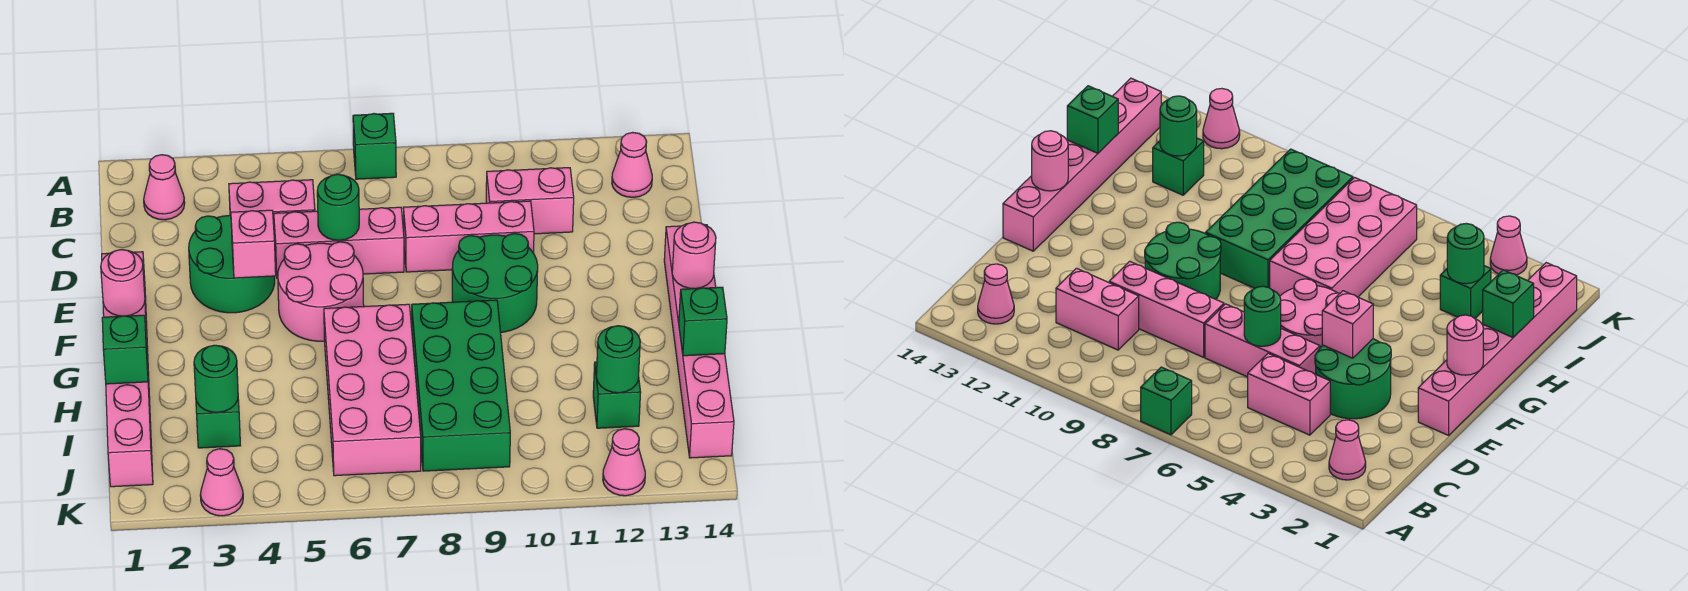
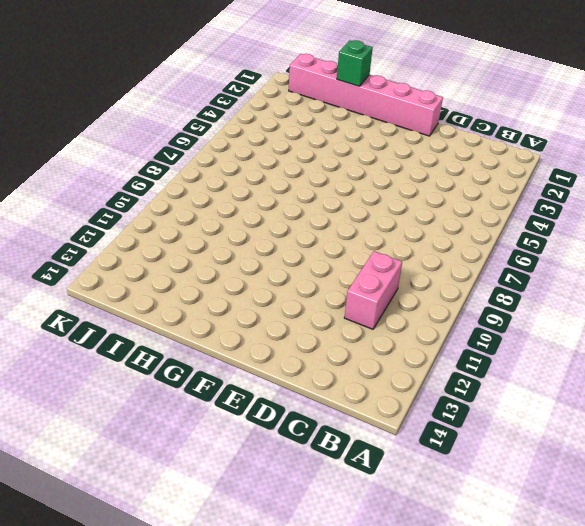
none -> green 1x1 brick [353,113,396,179]
none -> pink 1x1 cone [144,155,185,220]
none -> pink 1x1 cone [612,132,652,197]

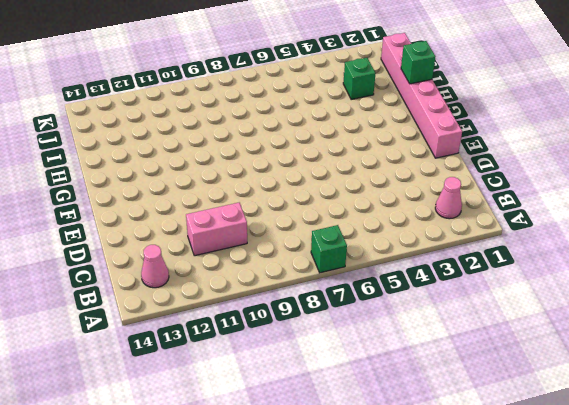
none -> pink 1x2 brick [229,180,315,240]
none -> green 2x2 round brick [189,215,275,313]
none -> pink 1x3 brick [274,207,404,278]

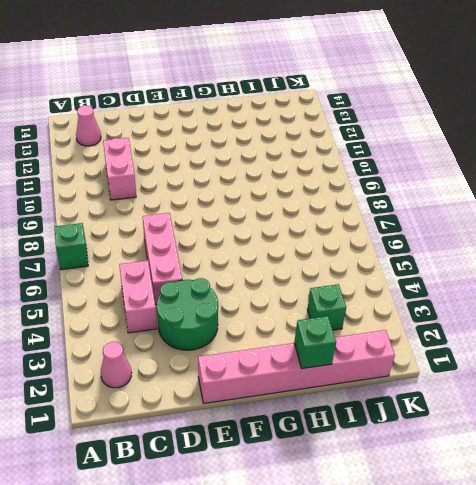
none -> pink 1x3 brick [403,201,534,272]
none -> pink 2x2 round brick [278,242,364,341]
none -> green 2x2 round brick [452,234,538,332]

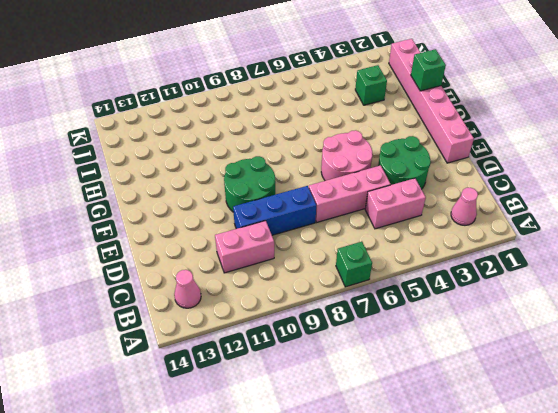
blue 1x3 brick [233,186,316,235] -> pink 1x3 brick [403,201,534,272]
none -> pink 1x6 brick [664,225,734,458]
none -> pink 2x4 brick [324,304,421,476]
none -> green 2x4 brick [412,300,510,471]

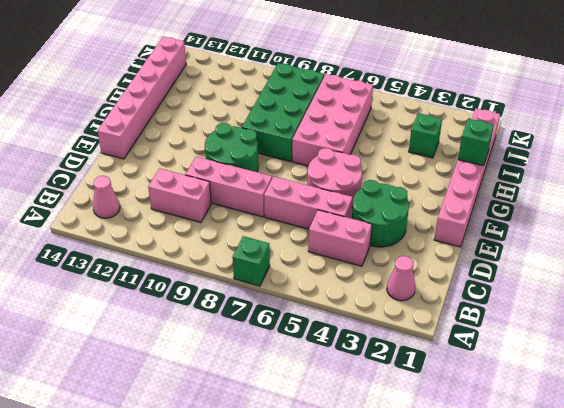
none -> green 1x1 brick [593,362,641,428]
none -> pink 1x1 cone [200,449,243,516]
none -> pink 1x1 cone [603,429,645,496]

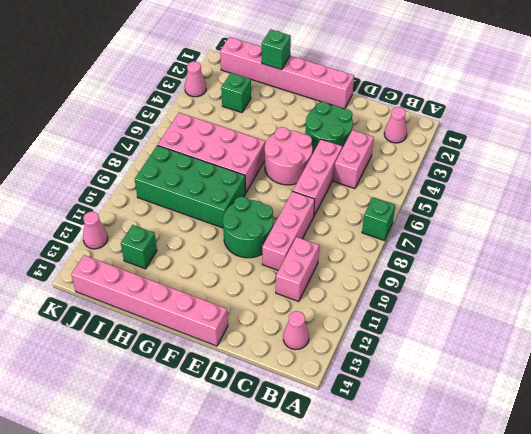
none -> green 1x1 round brick [317,174,359,240]
none -> pink 1x1 brick [231,210,276,278]
none -> pink 1x1 round brick [101,250,145,316]

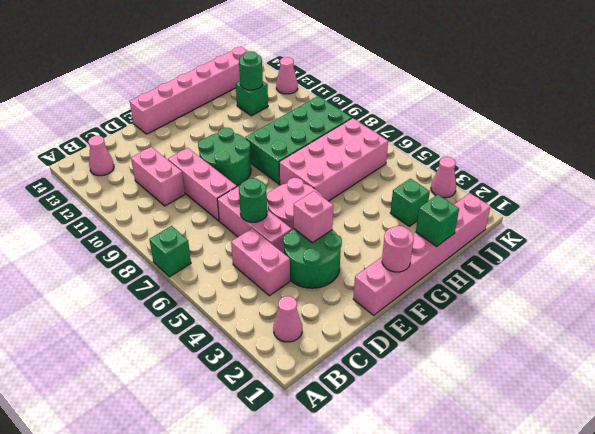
none -> pink 1x1 round brick [672,222,716,289]
none -> green 1x1 brick [679,287,727,356]
none -> green 1x1 round brick [194,345,238,412]

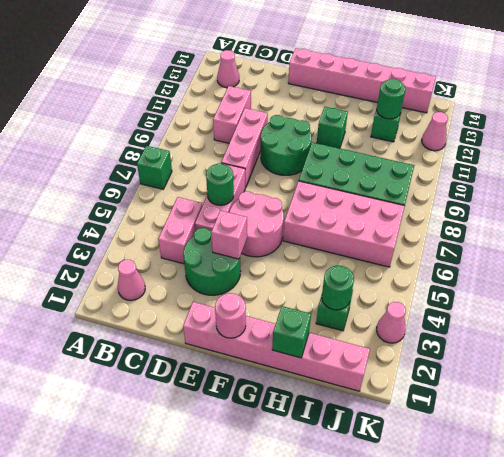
green 1x1 brick [317,107,348,148] -> green 1x1 brick moved to [679,287,727,356]
none -> pink 1x1 round brick [672,222,716,289]

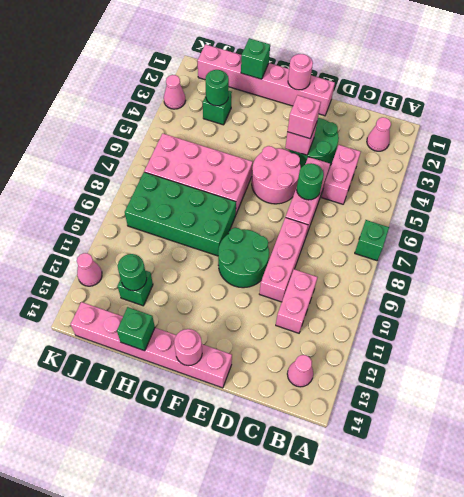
pink 1x1 brick [287,95,321,139] -> none

